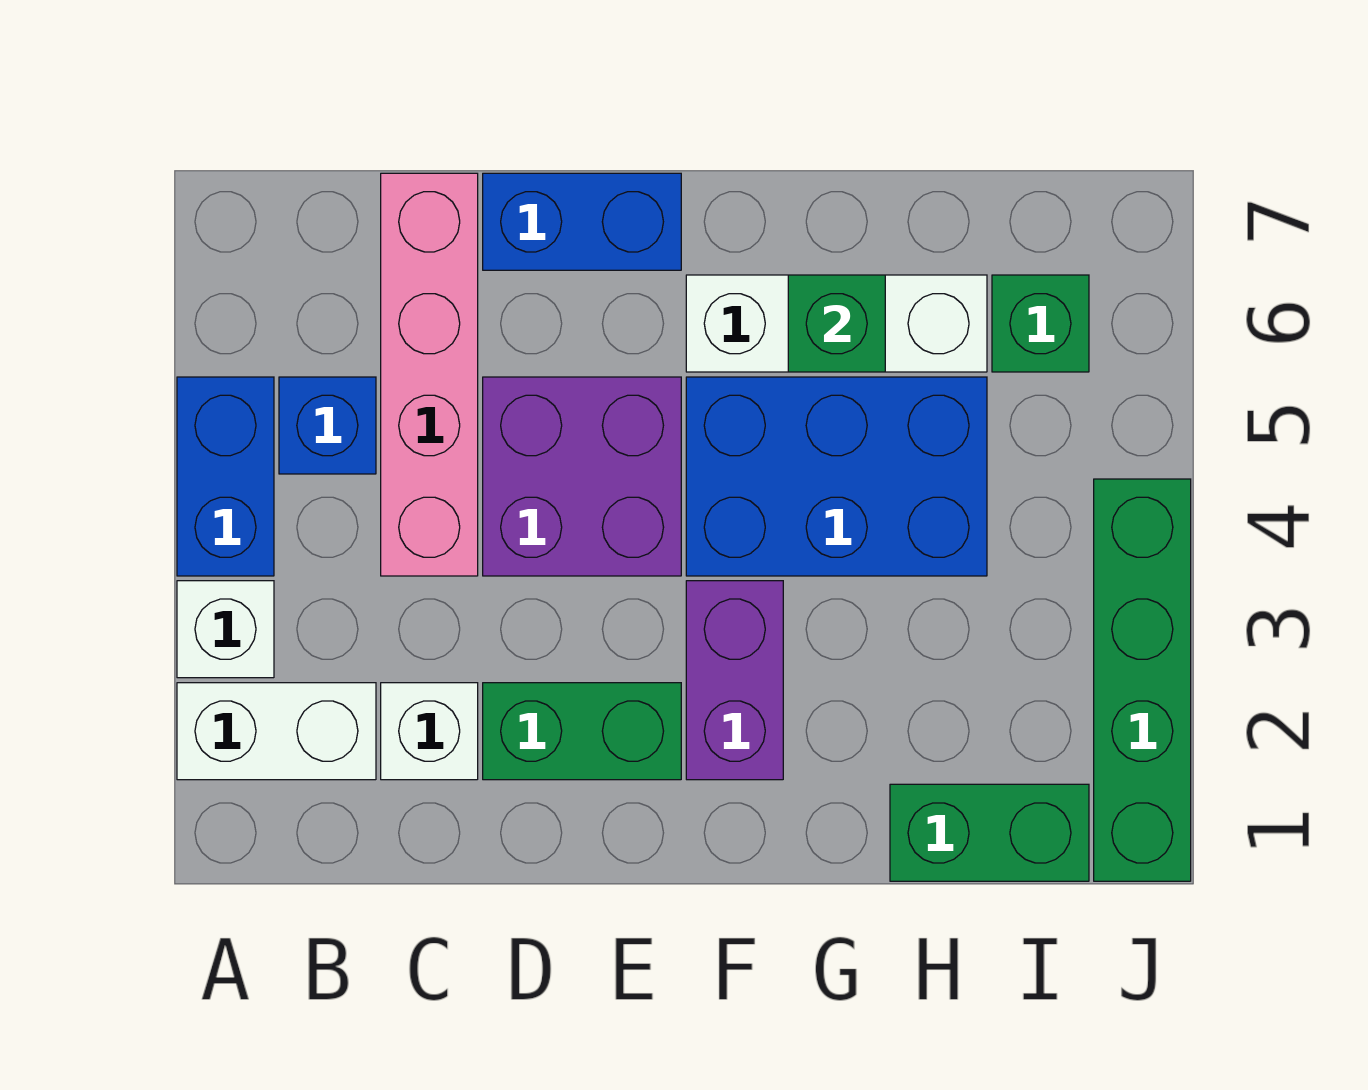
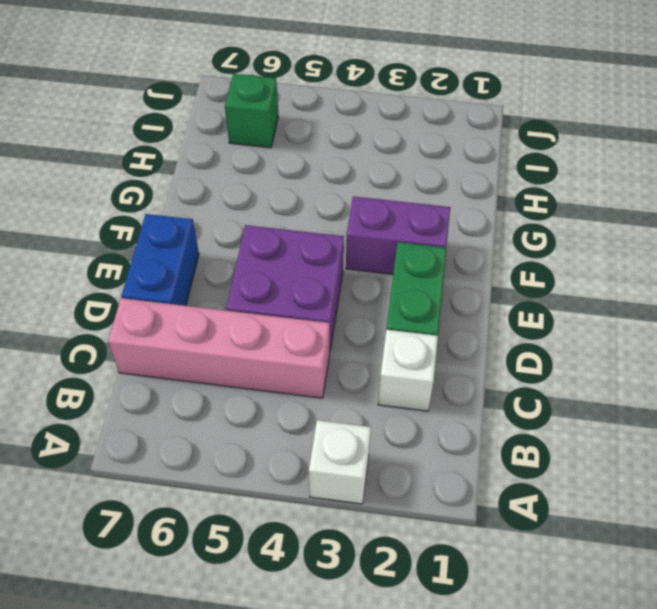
none -> white 1x2 brick [177,683,376,780]
none -> blue 1x2 brick [177,377,274,576]
none -> blue 1x1 brick [279,377,376,474]

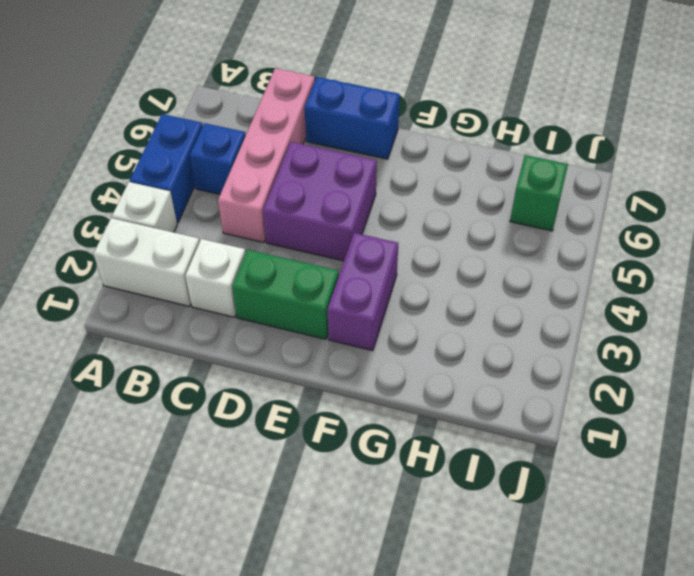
none -> blue 2x3 brick [686,377,987,576]
none -> white 1x3 brick [686,275,987,372]
none -> green 1x2 brick [890,784,1089,881]

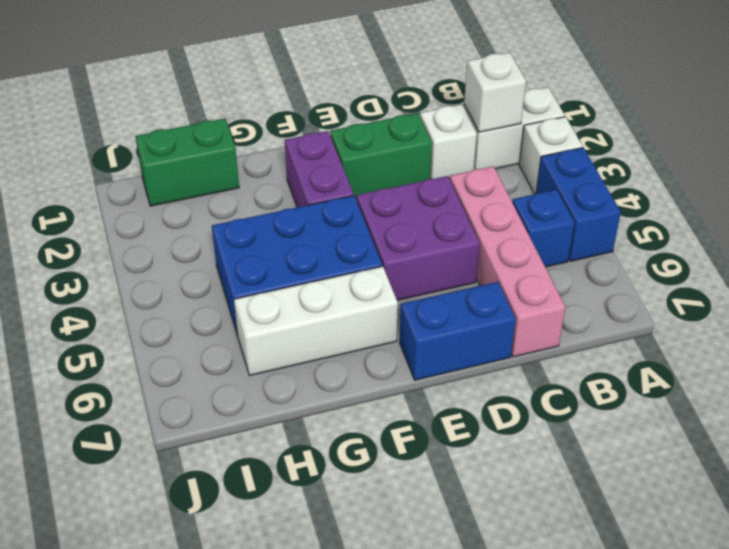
white 1x1 brick [464,53,526,132] -> none
none -> green 1x1 brick [992,275,1089,372]
none -> green 1x4 brick [1094,479,1191,881]
none -> green 1x1 brick [788,275,885,372]

